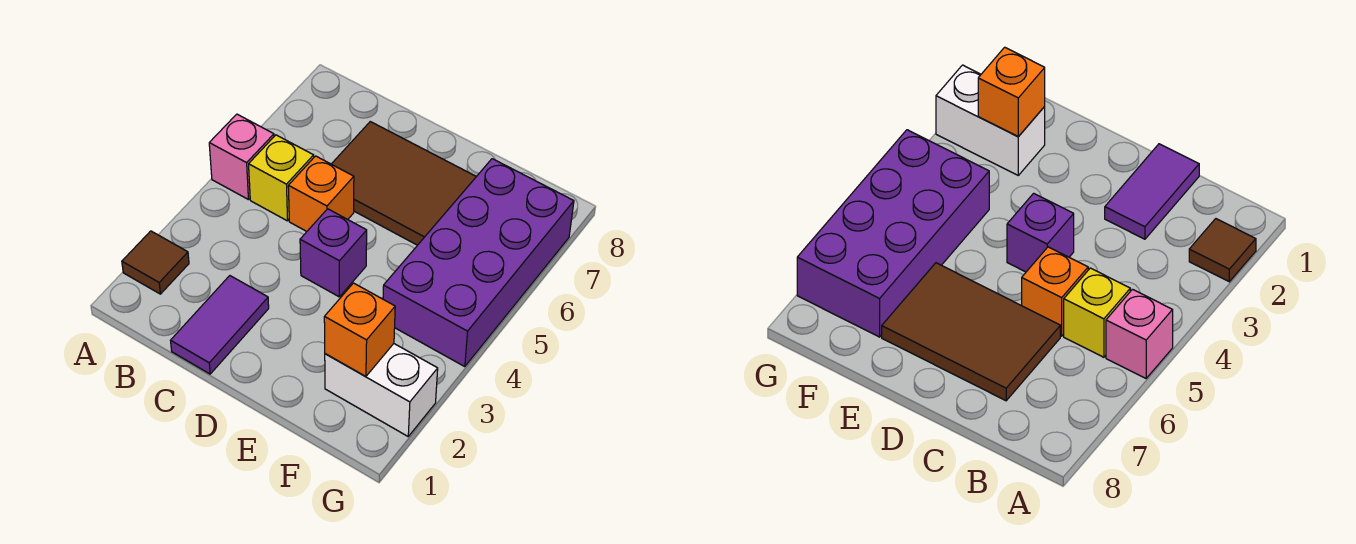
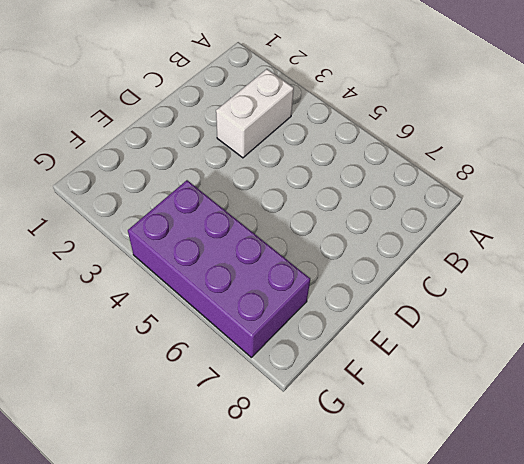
white 1x2 brick [216,69,294,158] -> white 1x2 brick moved to [325,344,438,436]
none -> brown 1x1 tile [122,231,189,294]
none -> pink 1x1 brick [209,114,274,199]

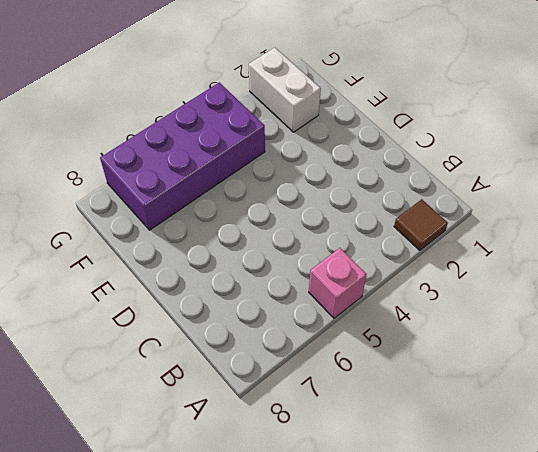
none -> yellow 1x1 brick [249,135,314,221]
none -> purple 1x2 tile [171,276,269,374]

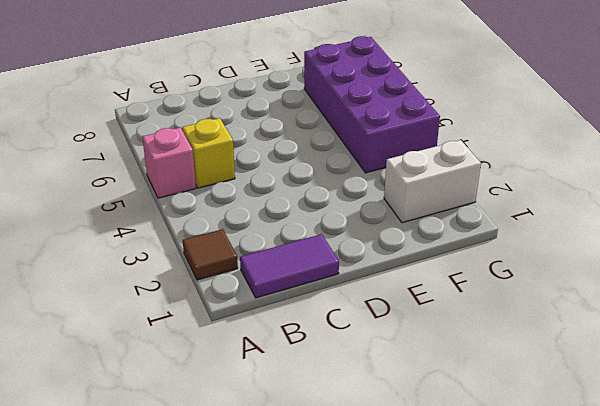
purple 1x2 tile [240,234,339,298] -> purple 1x2 tile turned to [171,276,269,374]
none -> orange 1x1 brick [288,156,354,231]
none -> brown 2x3 tile [332,122,476,245]

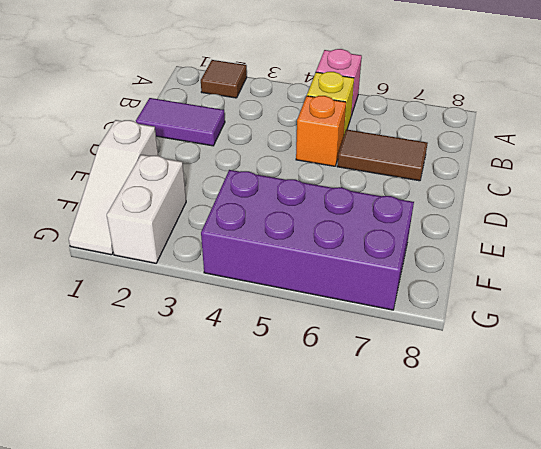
brown 1x2 tile [337,129,428,181] -> brown 2x3 tile [332,122,476,245]
white 1x3 slope [69,120,158,255] -> none
none -> purple 1x1 brick [300,209,367,297]
none -> orange 1x1 brick [324,283,395,377]

